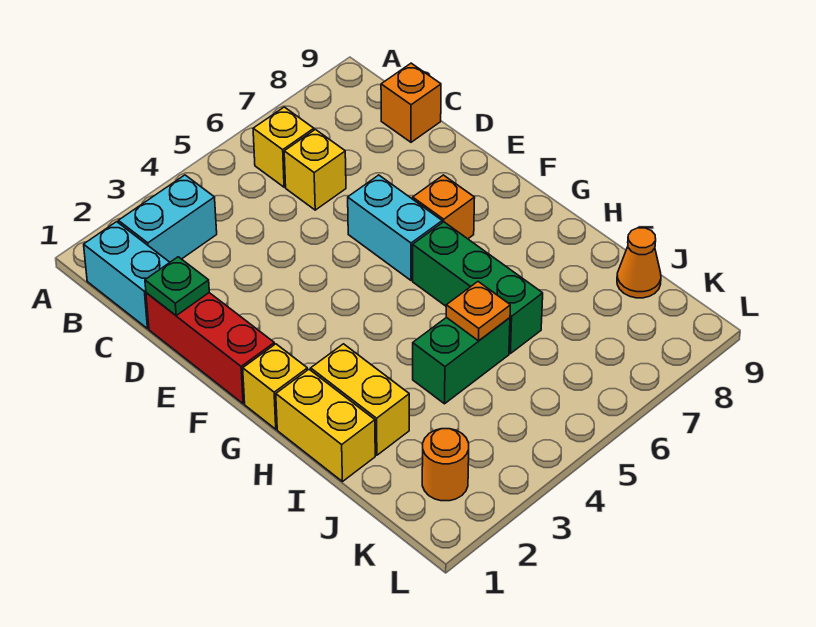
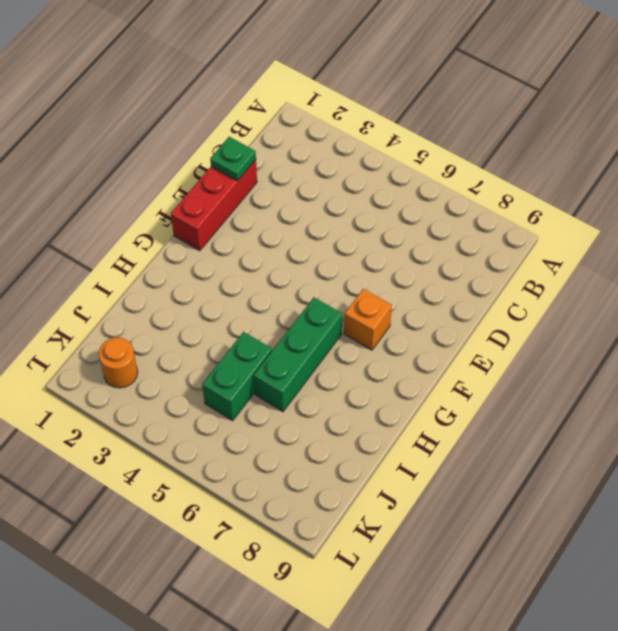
green 1x2 brick [202,332,272,420] -> green 1x2 brick turned to [413,317,510,404]
none -> cyan 1x2 brick [84,222,170,329]
none -> cyan 1x2 brick [118,175,217,262]
none -> yellow 1x1 brick [253,107,314,187]

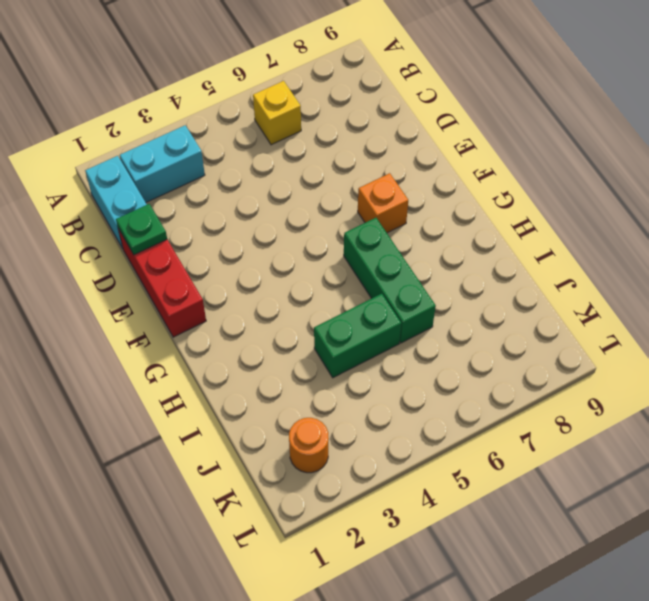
none -> yellow 1x1 brick [284,129,346,210]
none -> orange 1x1 brick [381,63,441,142]
none -> cyan 1x2 brick [348,175,442,280]

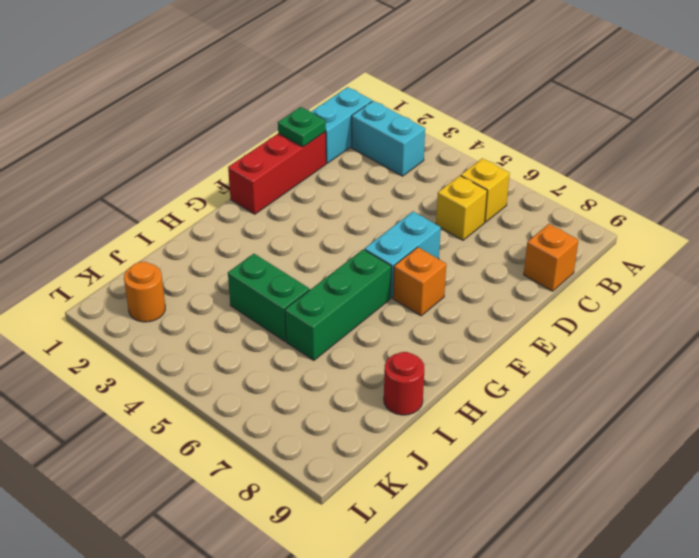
red 1x1 round brick [384,352,424,415] -> none
none -> yellow 1x1 brick [243,344,307,429]
none -> yellow 1x2 brick [276,369,375,482]
none -> yellow 1x2 brick [311,344,409,455]

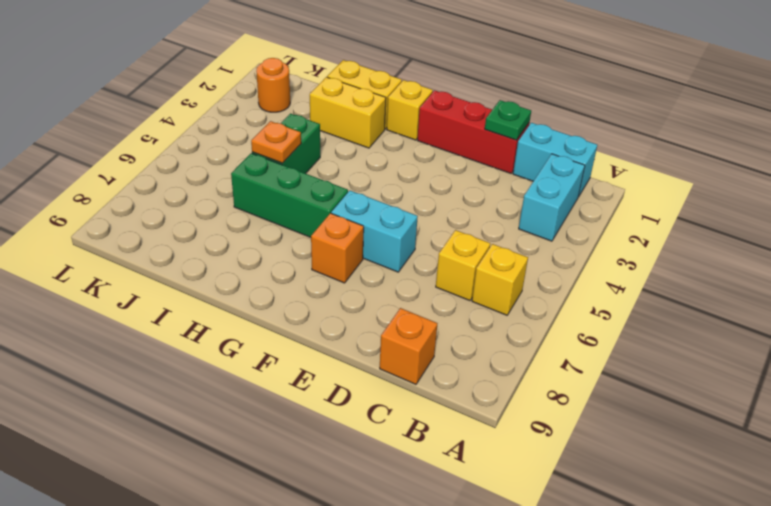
none -> orange 1x1 cone [617,228,661,298]

